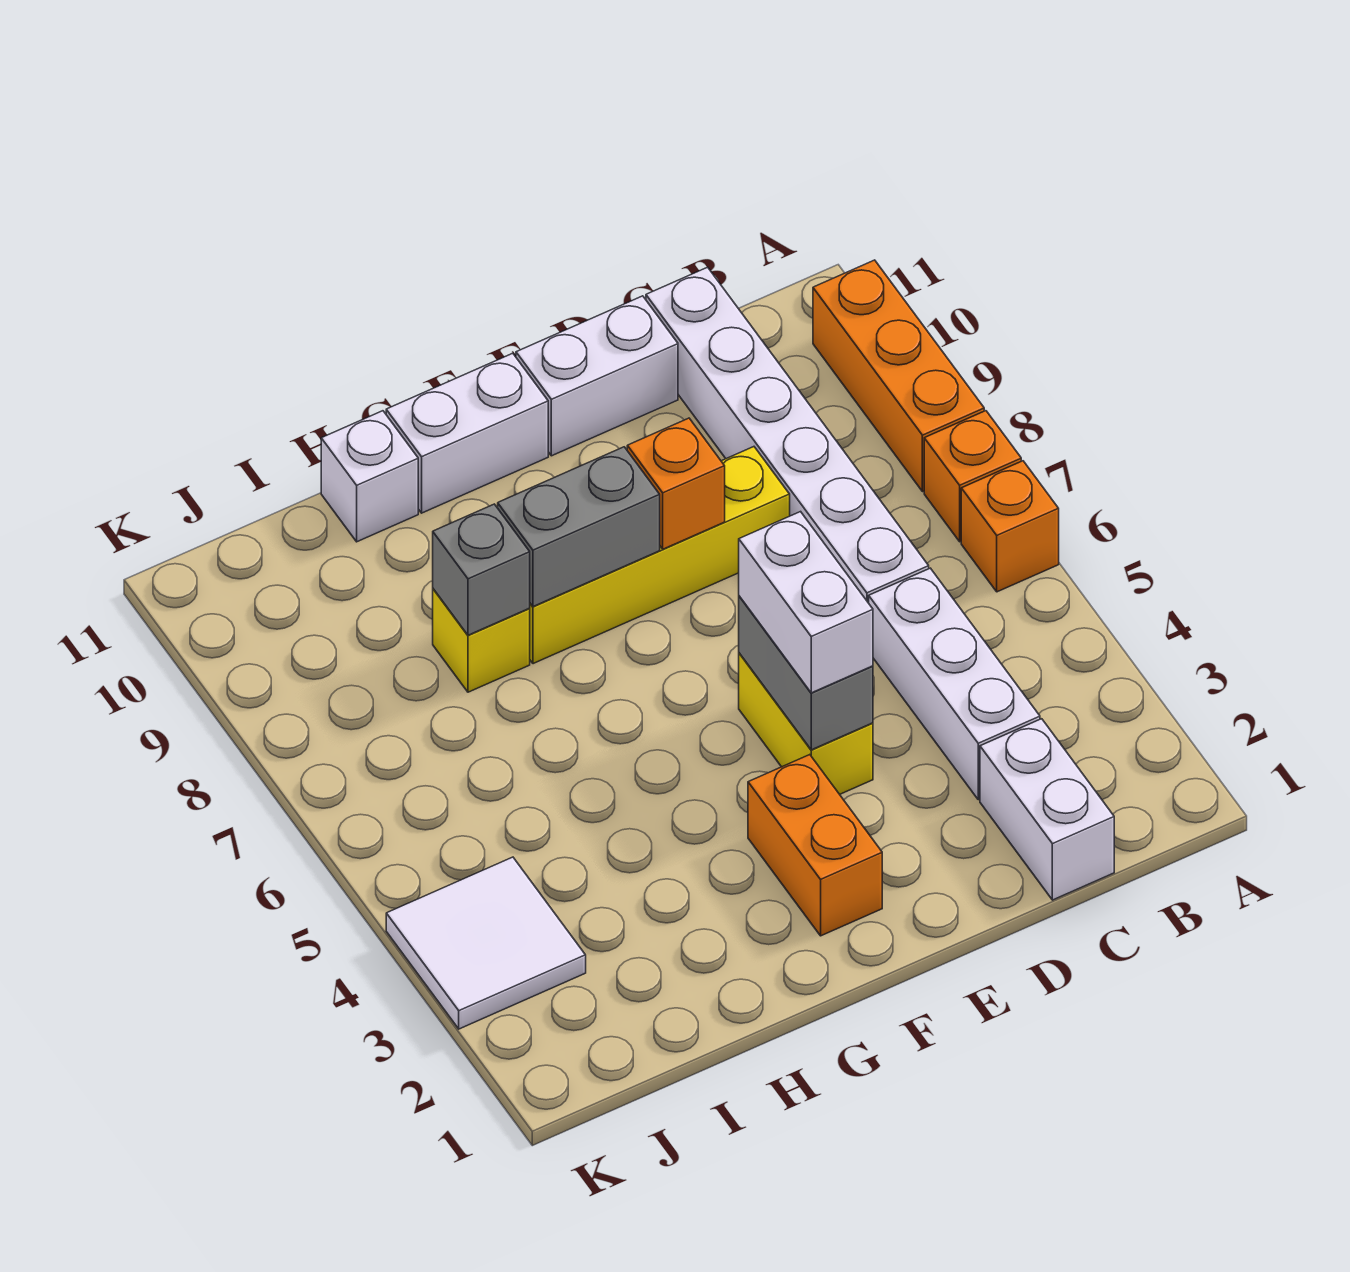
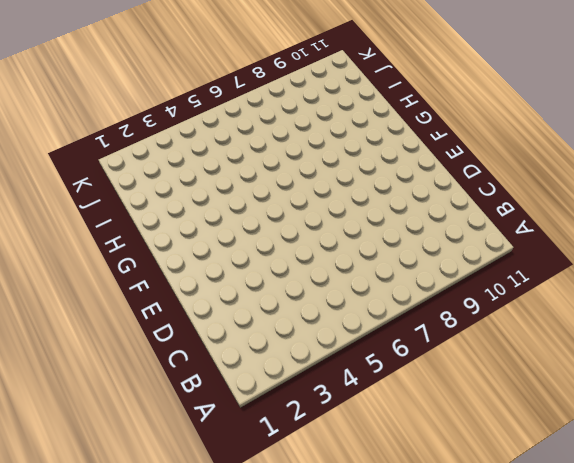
none -> orange 1x1 brick [961,461,1059,592]
none -> orange 1x1 brick [924,411,1021,542]
none -> orange 1x3 brick [813,260,984,492]

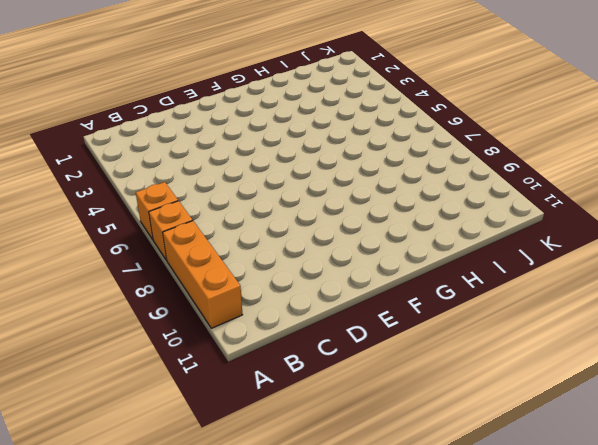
none -> white 1x2 brick [980,719,1114,900]
none -> white 1x3 brick [869,568,1040,800]
none -> white 1x6 brick [646,267,929,603]

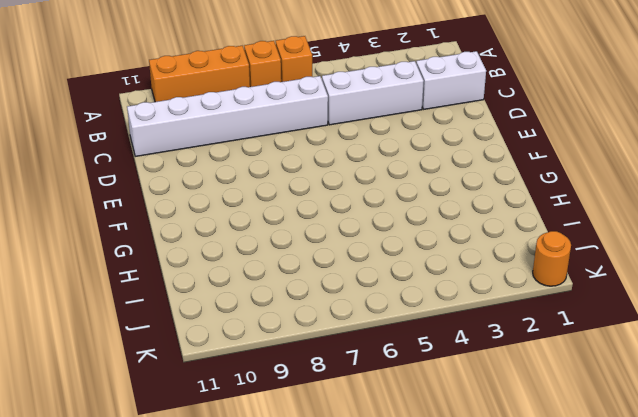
orange 1x1 round brick [533,231,571,286] -> none
none -> yellow 1x4 brick [530,447,790,664]
none -> white 1x2 brick [516,296,678,456]
none -> yellow 1x2 brick [739,653,873,794]

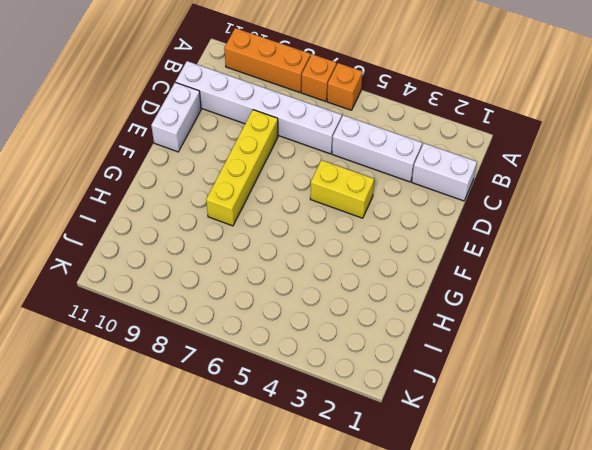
none -> orange 1x2 brick [748,755,882,936]
none -> white 1x2 brick [386,353,548,513]
none -> yellow 1x1 brick [433,589,530,692]

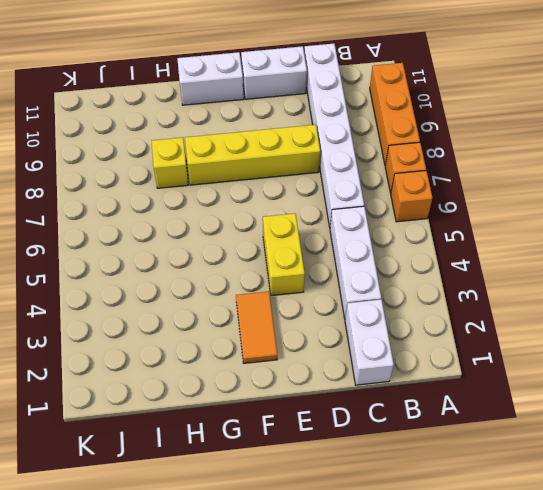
orange 1x2 tile [236,291,277,363] -> orange 1x2 brick [748,755,882,936]
none -> white 1x1 brick [321,411,418,542]
none -> white 2x2 tile [386,857,586,1029]
none -> grey 1x2 brick [739,596,873,750]

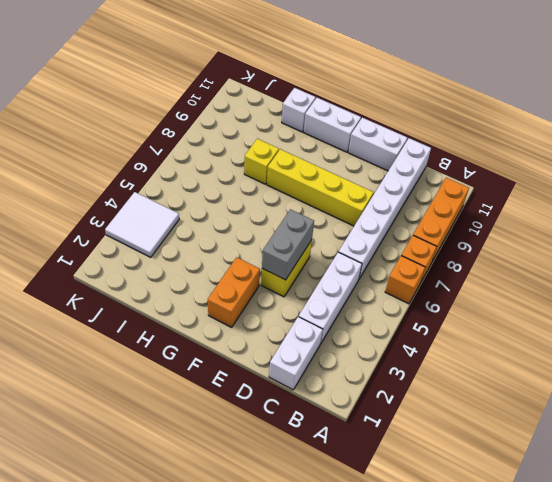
none -> orange 1x1 brick [627,418,725,549]
none -> grey 1x2 brick [498,447,660,607]
none -> grey 1x1 brick [433,504,530,635]

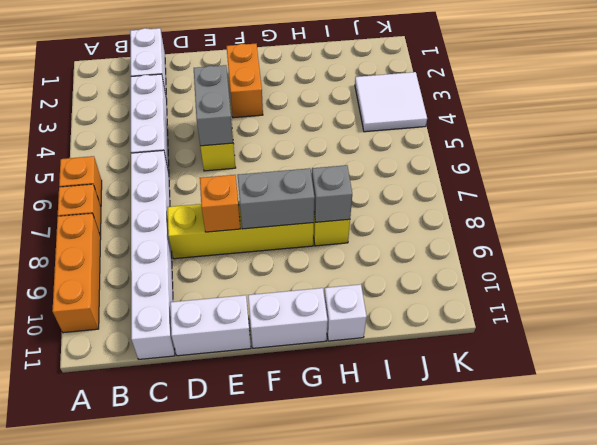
none -> white 1x2 brick [739,512,873,693]

